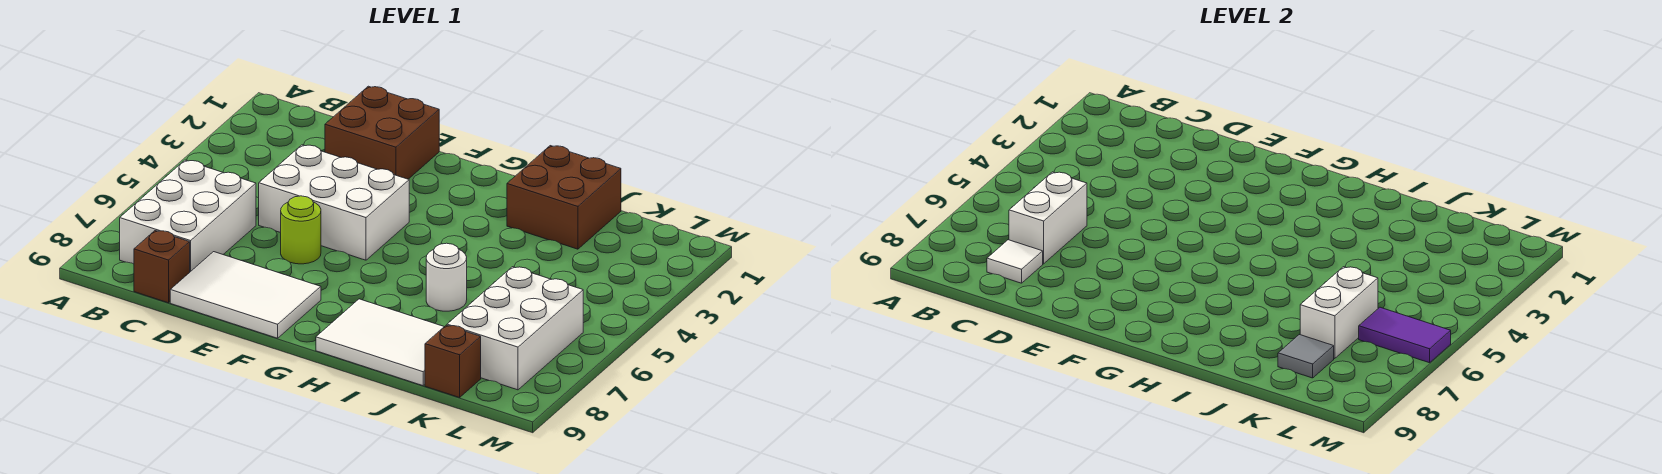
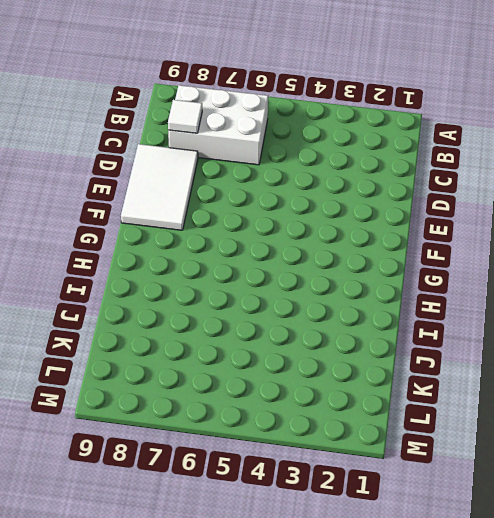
none -> brown 1x1 brick [134,231,190,303]
none -> brown 2x2 brick [325,86,439,179]
none -> white 2x3 brick [259,145,409,260]

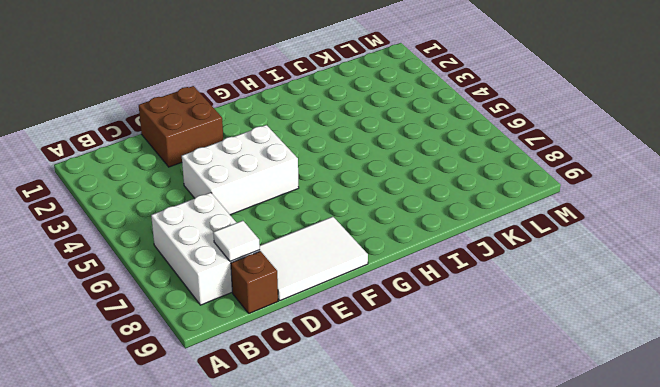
none -> lime 1x1 round brick [281,196,321,264]
none -> white 2x3 tile [316,299,444,386]
none -> brown 2x2 brick [507,146,621,249]

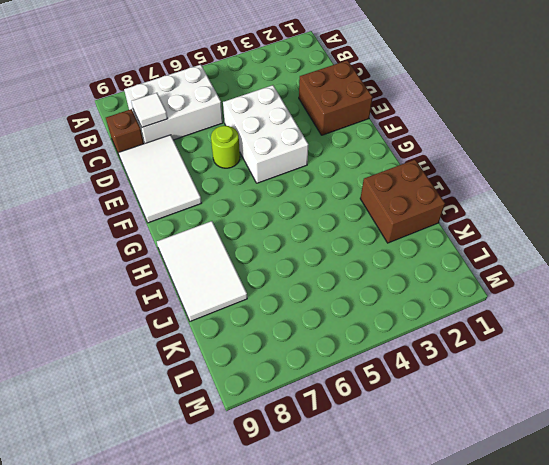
none -> white 1x1 round brick [426,243,467,311]
none -> white 2x3 brick [447,267,583,390]
none -> brown 1x1 brick [425,325,481,398]

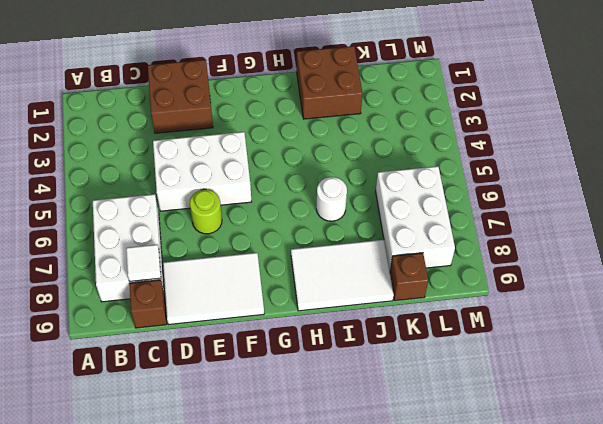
none -> white 1x2 brick [1009,172,1087,264]
none -> white 1x2 brick [1300,267,1378,359]
none -> grey 1x1 tile [1278,335,1334,378]

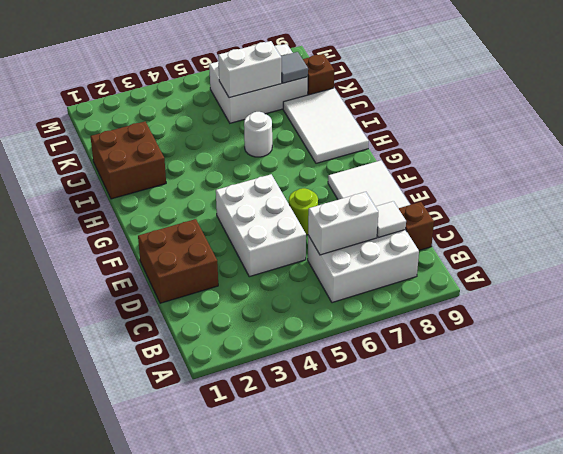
none -> purple 1x2 tile [1359,307,1451,363]

